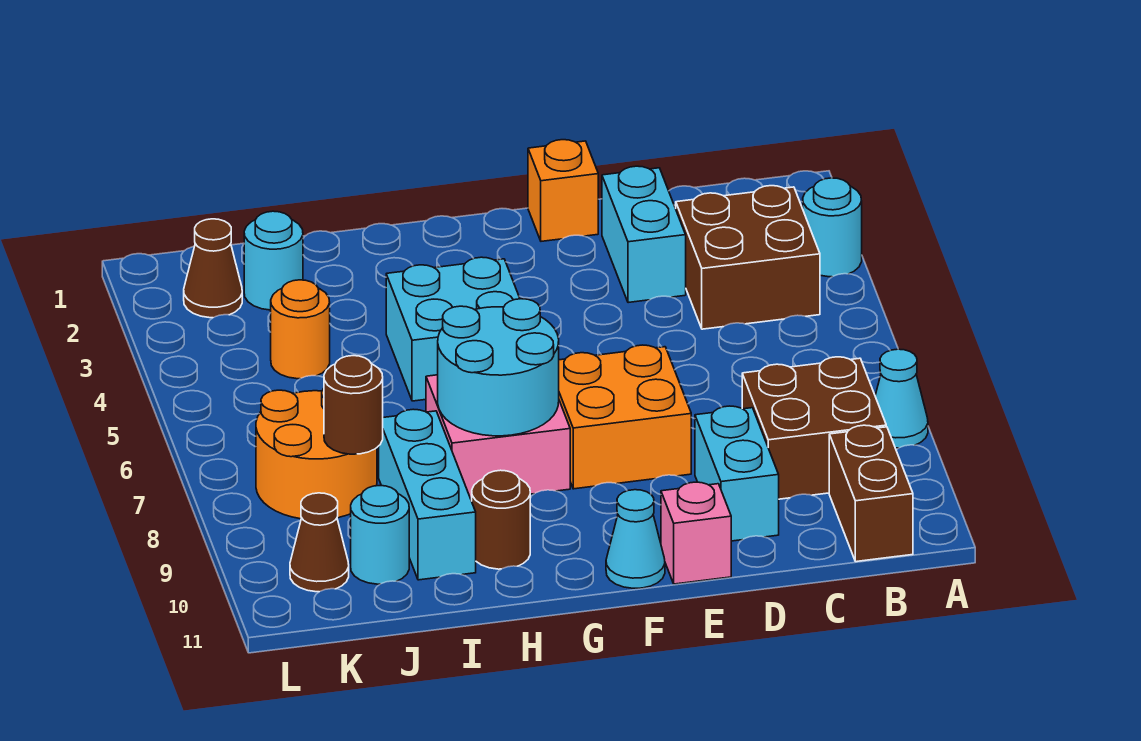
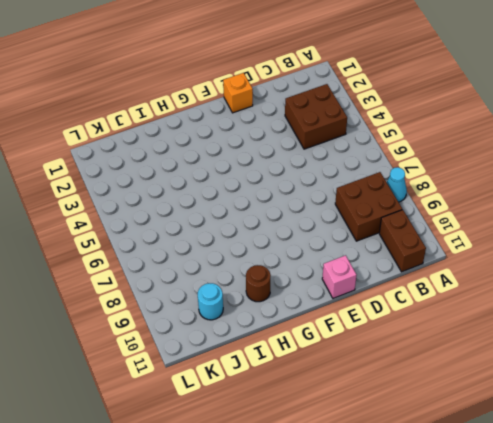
none -> cyan 1x1 round brick [803,178,862,277]
none -> cyan 1x2 brick [602,166,686,303]
none -> cyan 1x2 brick [695,406,779,541]

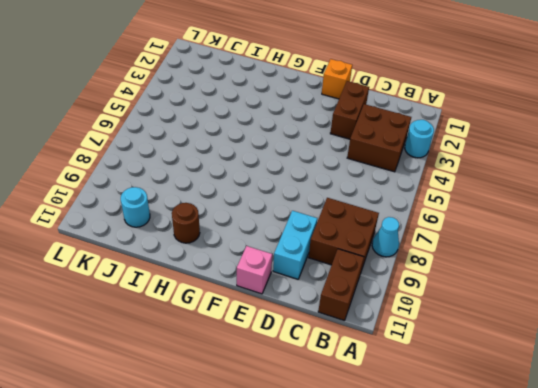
brown 1x2 brick [330,81,369,139] -> cyan 1x2 brick [602,166,686,303]
none -> orange 2x2 brick [559,345,691,489]
none -> cyan 1x1 cone [606,490,665,588]
none -> cyan 2x2 brick [386,257,520,401]

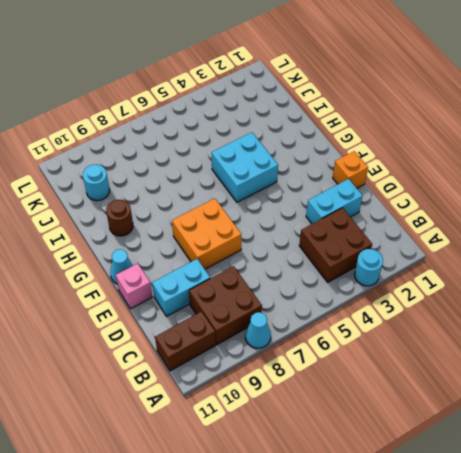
none -> pink 2x2 brick [426,375,570,501]
none -> cyan 1x3 brick [379,409,476,580]
none -> cyan 1x1 round brick [244,211,303,310]

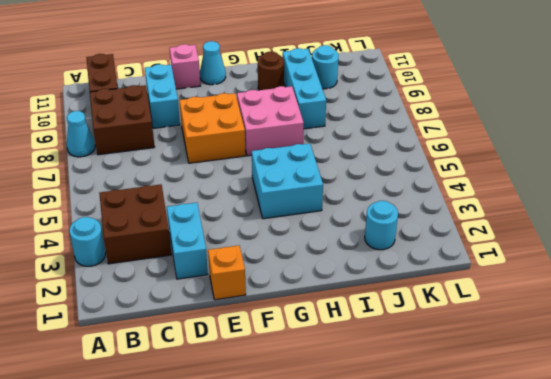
none -> orange 1x1 round brick [271,280,330,379]
none -> orange 2x2 round brick [256,388,377,519]
none -> brown 1x1 cone [184,219,242,318]

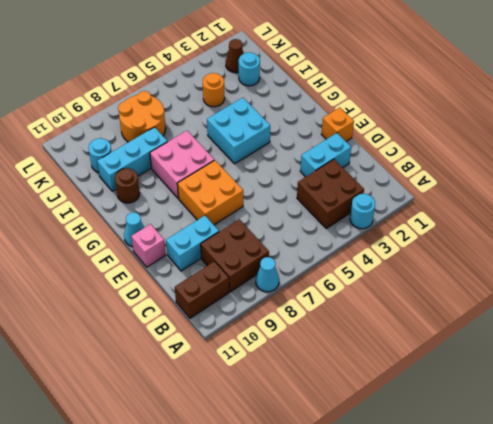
none -> brown 1x1 cone [290,493,349,592]
none -> cyan 2x2 round brick [438,299,559,436]
none -> brown 1x1 round brick [324,356,383,454]

